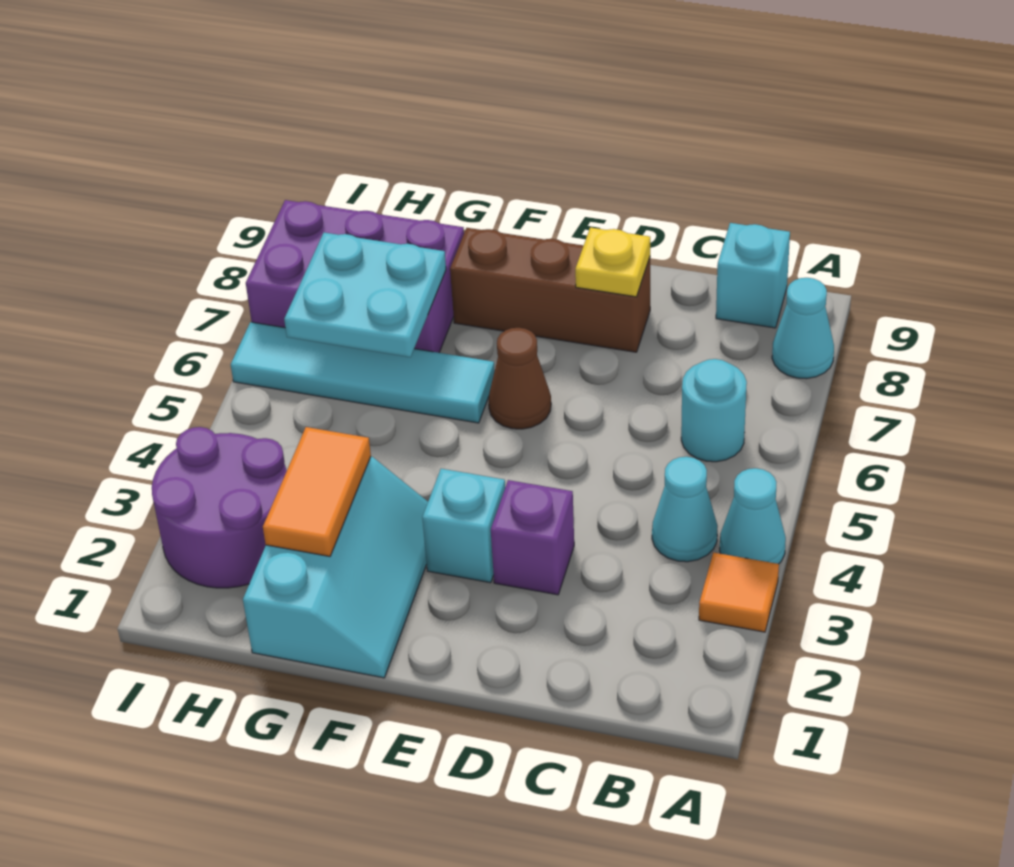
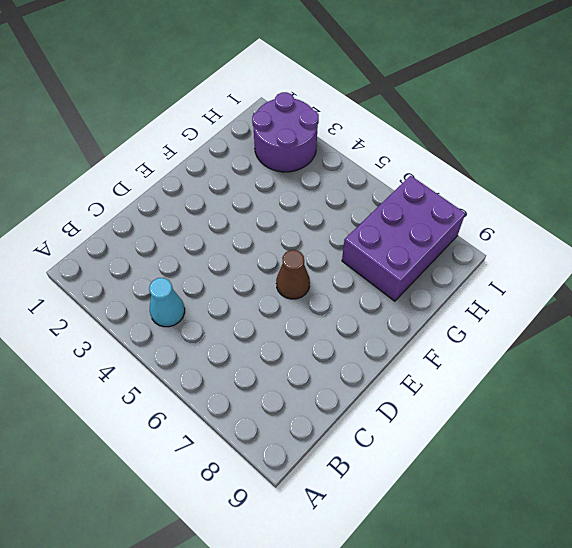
none -> orange 1x1 tile [699,552,779,632]
none -> cyan 1x1 cone [720,468,786,564]
none -> cyan 1x1 cone [772,278,834,379]

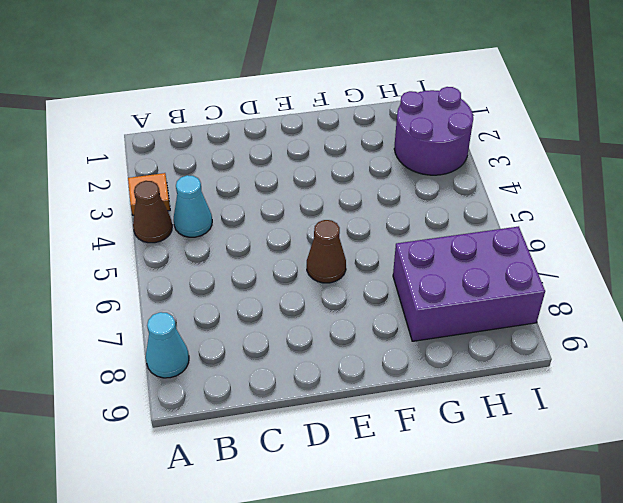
brown 1x1 cone [133,181,172,243] -> cyan 1x1 cone [720,468,786,564]
none -> cyan 1x1 round brick [681,359,747,462]
none -> cyan 1x1 brick [716,223,790,328]
none -> purple 1x1 brick [491,480,574,595]

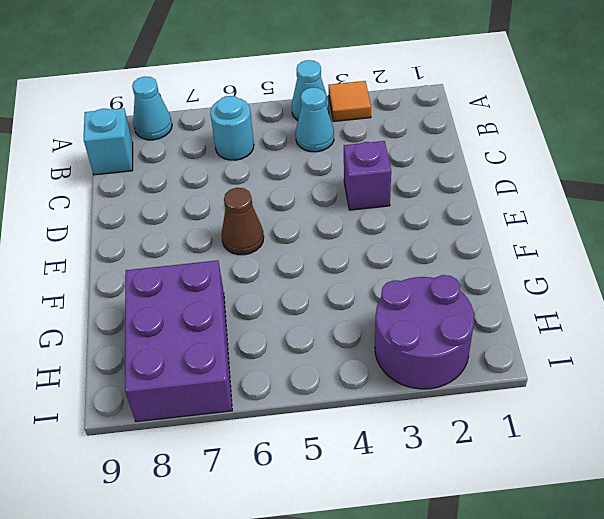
none -> brown 1x3 brick [450,228,650,352]
none -> cyan 1x1 brick [422,469,505,583]
none -> cyan 2x3 slope [243,457,428,678]

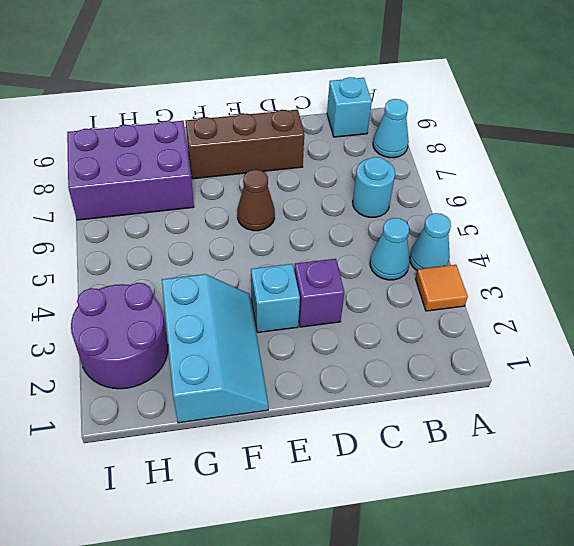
none -> cyan 1x4 tile [231,322,495,423]
none -> yellow 1x1 plate [575,228,650,297]
none -> orange 1x2 tile [263,427,371,556]

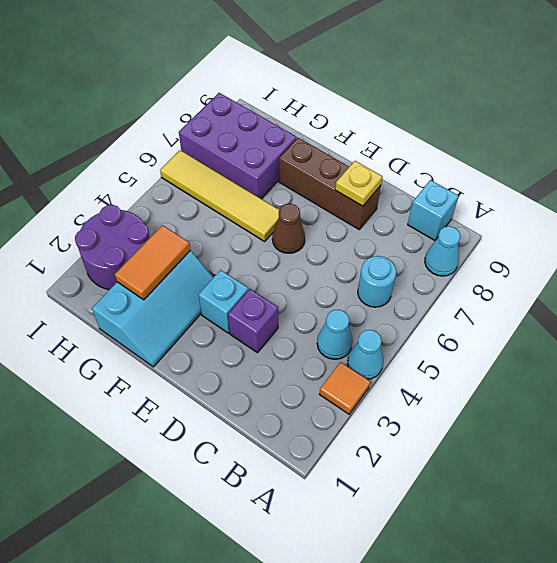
yellow 1x4 tile [160,150,279,241] -> cyan 1x4 tile [231,322,495,423]
none -> cyan 2x2 plate [284,233,446,357]

